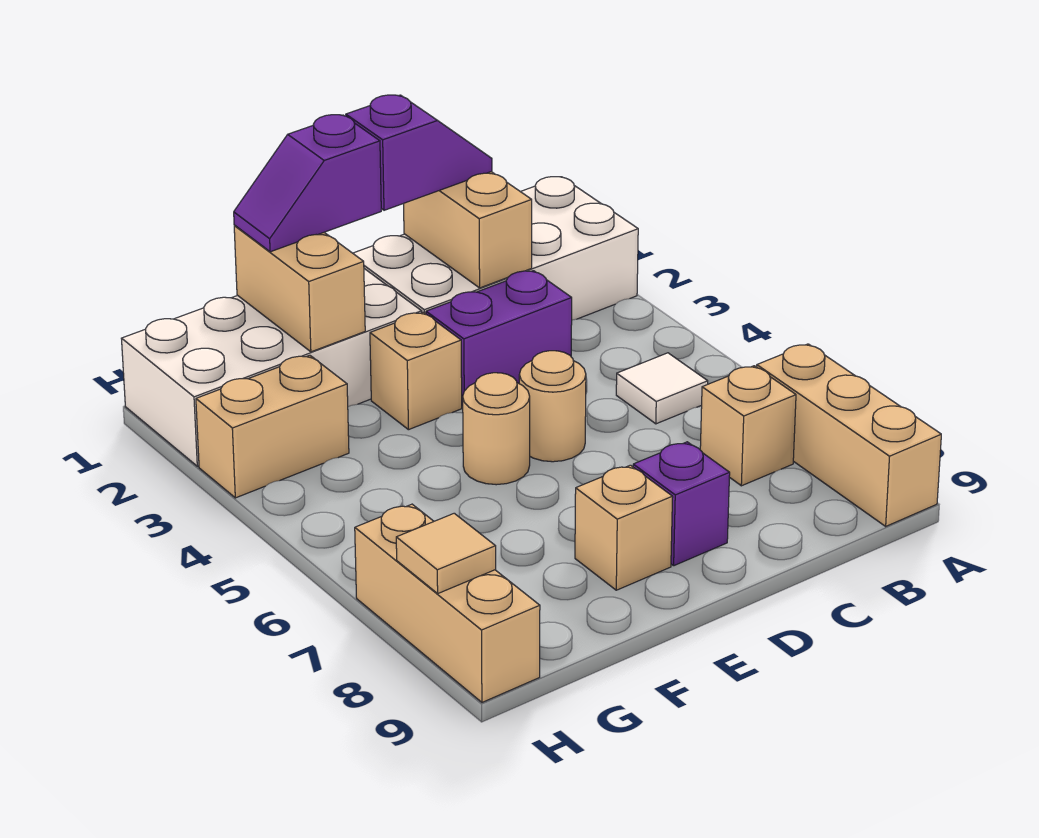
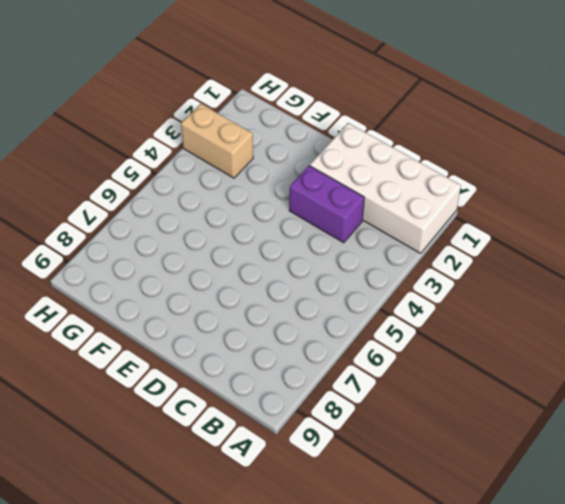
none -> tan 1x3 brick [757,344,941,526]
none -> white 1x1 tile [616,353,708,424]
none -> tan 1x1 brick [700,366,796,486]

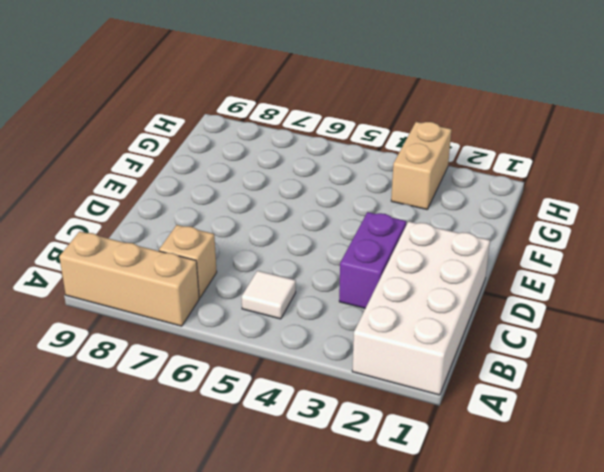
none -> tan 1x1 round brick [519,351,586,462]
none -> purple 1x1 brick [633,442,730,566]
none -> white 2x4 brick [121,269,422,466]

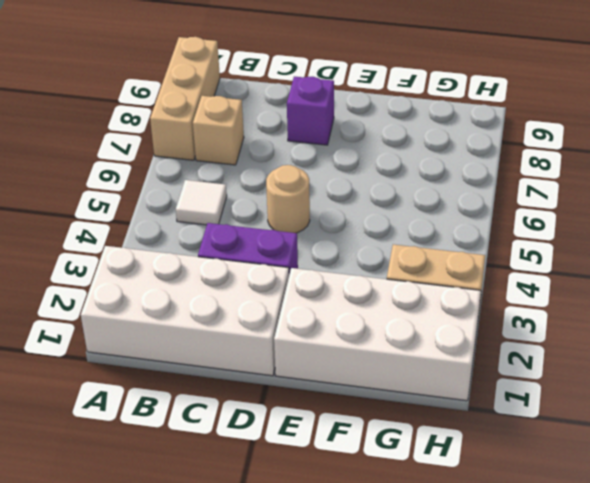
none -> tan 1x1 brick [370,312,462,430]
none -> tan 1x1 round brick [463,373,530,485]
none -> tan 1x1 brick [575,465,673,590]

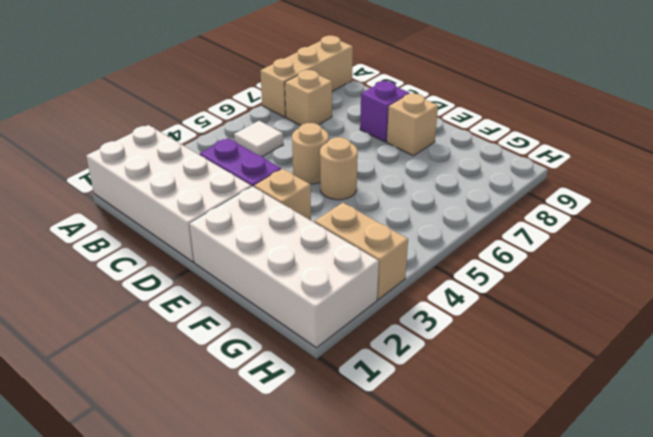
none -> tan 1x3 brick [355,504,540,702]
none -> tan 1x2 brick [404,172,532,288]
none -> tan 1x2 brick [234,226,365,352]

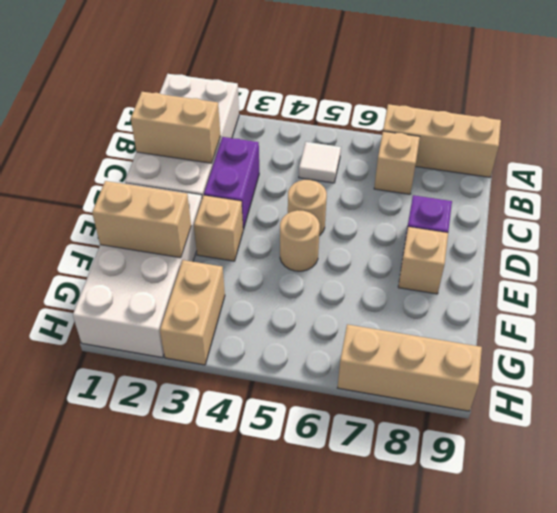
none -> tan 1x1 tile [396,513,496,593]
none -> purple 1x2 slope [346,95,492,210]
none -> purple 1x2 slope [234,115,381,252]

